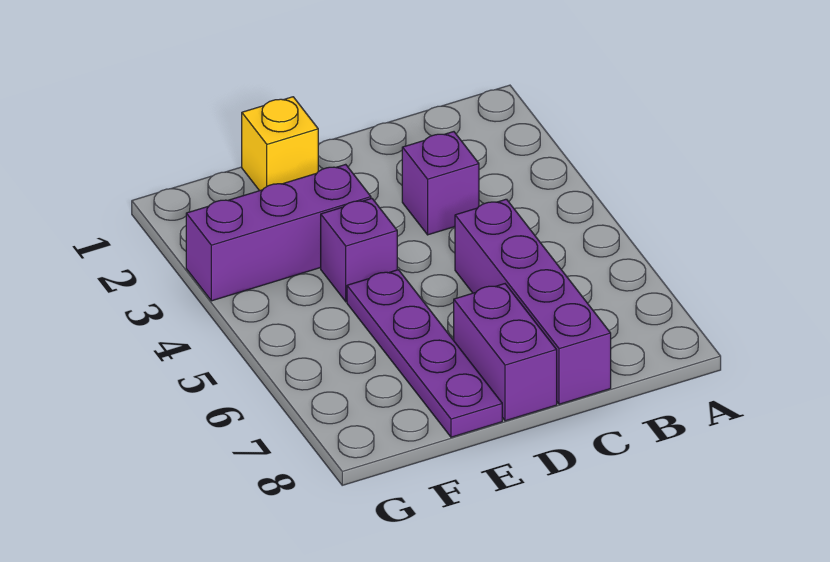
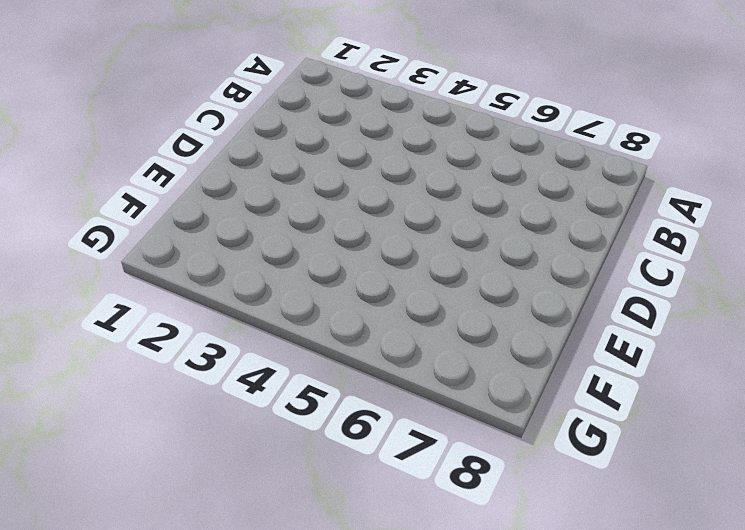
none -> purple 1x1 brick [402,132,479,235]
none -> purple 1x4 brick [455,199,611,404]

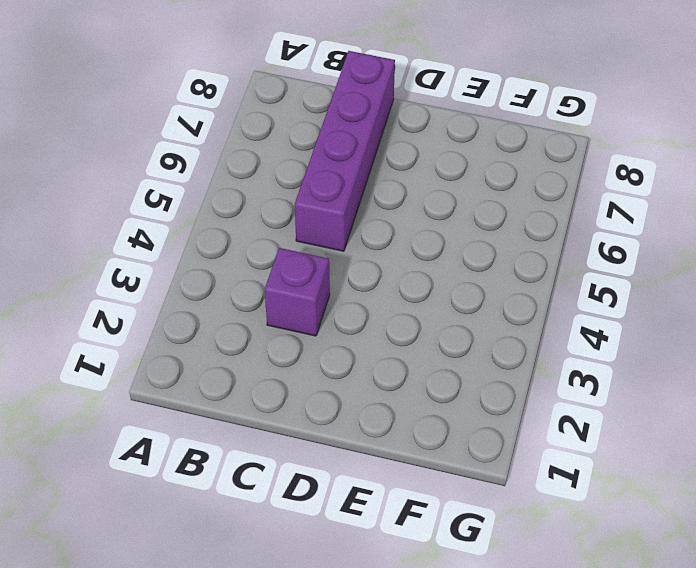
none -> purple 1x2 brick [454,284,557,421]
none -> yellow 1x1 brick [242,97,318,191]

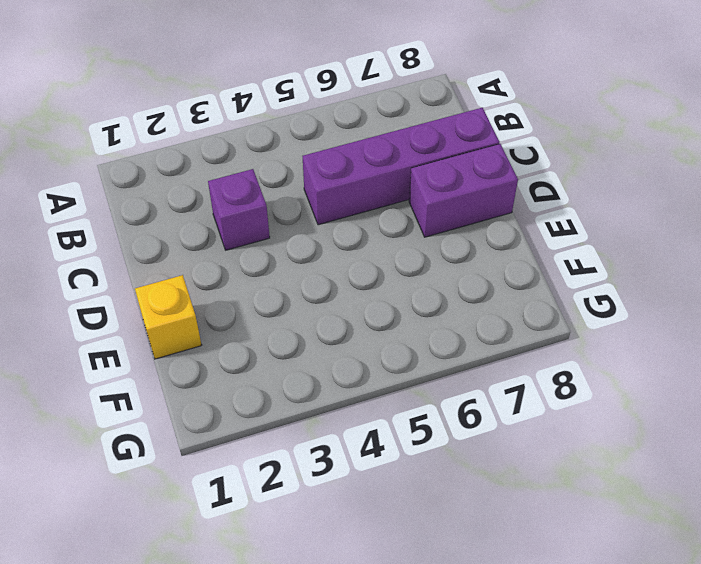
none -> purple 1x3 brick [186,164,371,301]
none -> purple 1x1 brick [321,198,397,302]

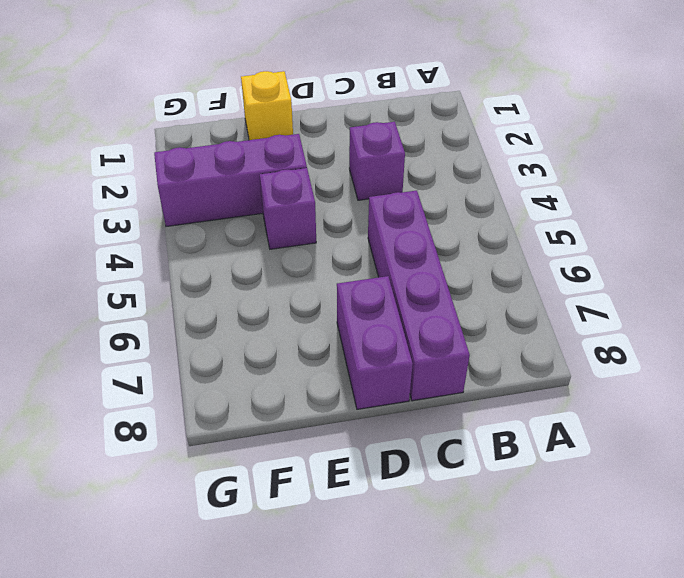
none -> purple 1x4 plate [347,270,502,437]

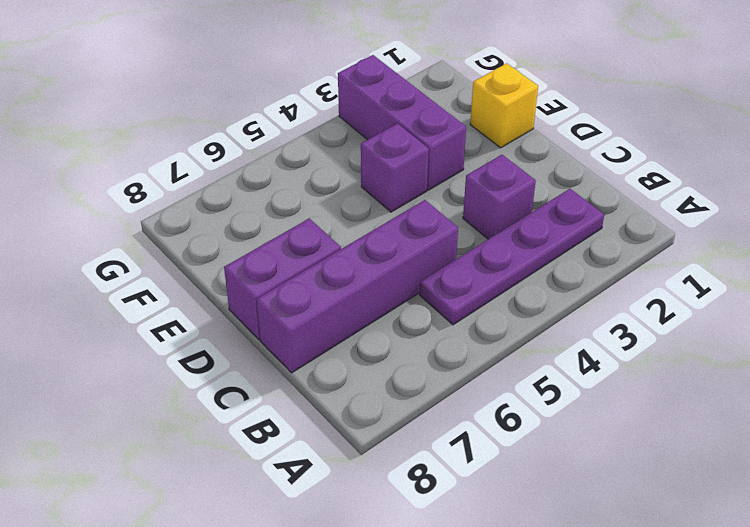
purple 1x4 plate [420,189,604,325] -> purple 1x4 plate moved to [347,270,502,437]

